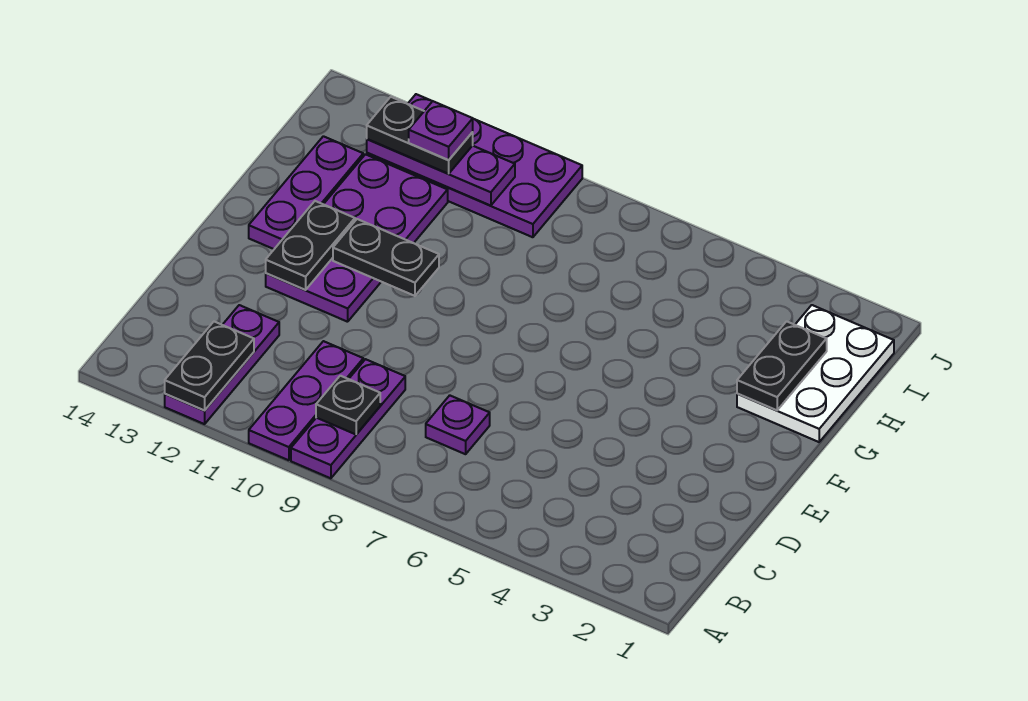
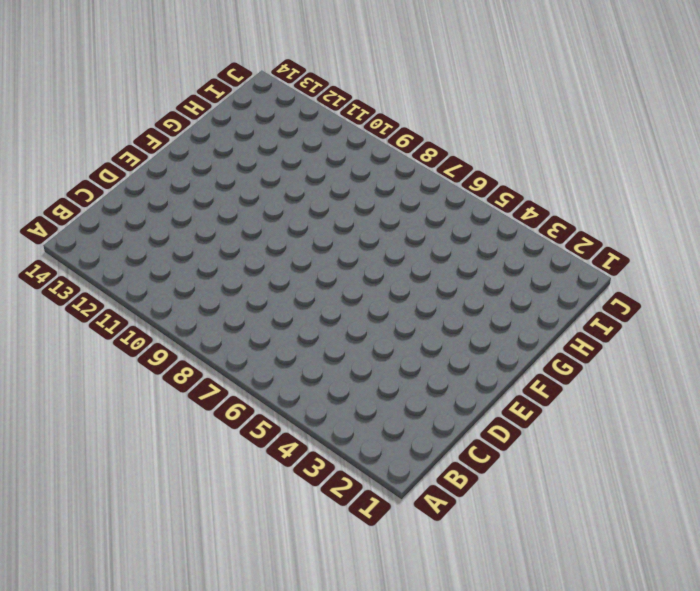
none -> purple 1x3 plate [291,359,405,478]
none -> purple 1x3 plate [249,341,363,460]
none -> purple 1x3 plate [165,305,279,424]

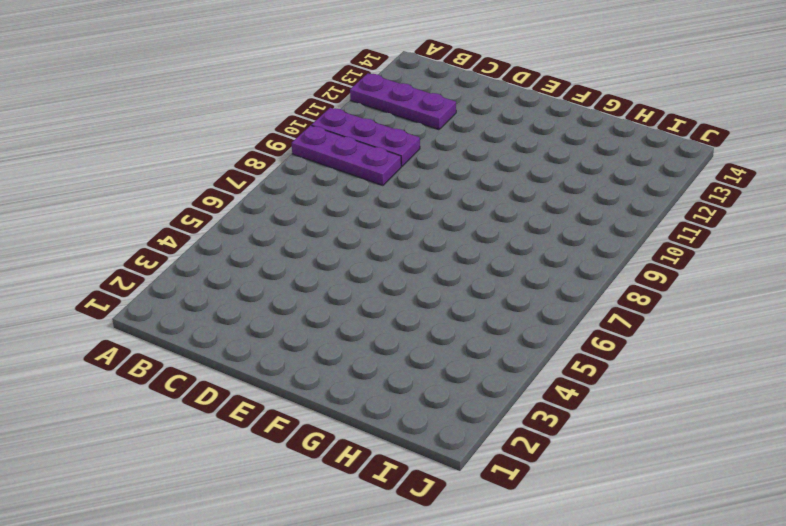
none -> purple 1x1 plate [426,395,490,454]
none -> purple 2x4 plate [266,154,448,322]
none -> purple 1x3 plate [249,136,363,249]

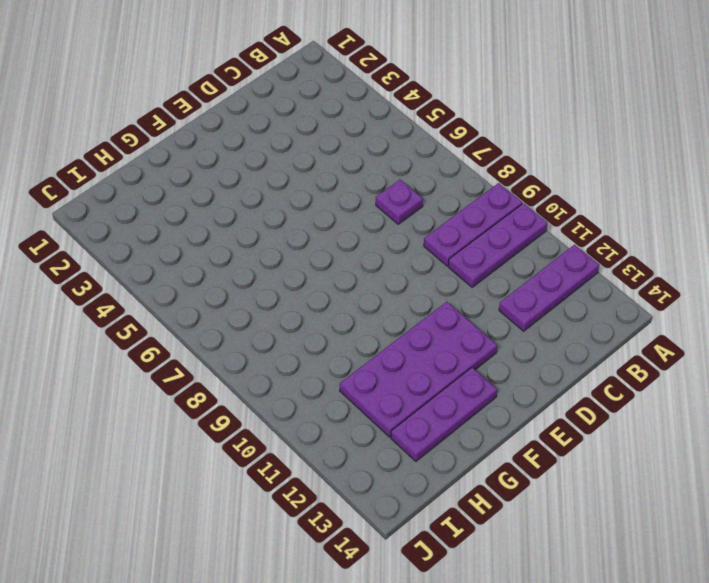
none -> white 2x3 plate [737,305,894,442]
none -> purple 2x4 plate [367,94,582,237]
none -> black 1x2 plate [165,322,254,410]

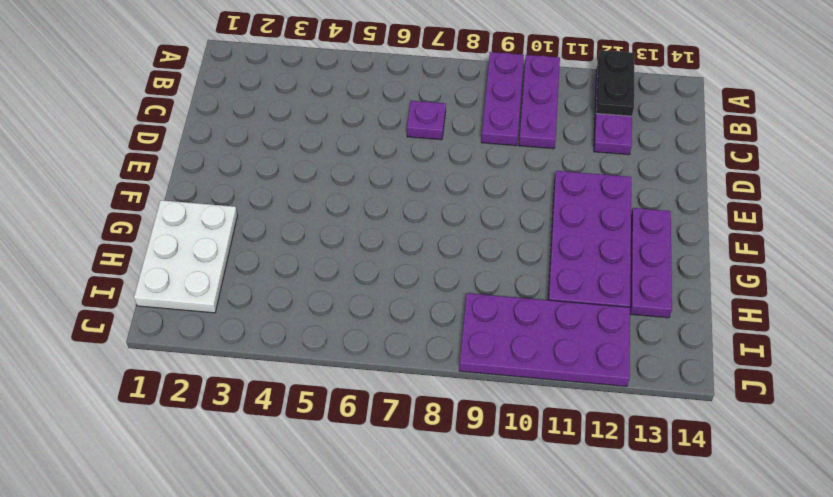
none -> black 1x1 plate [316,376,380,434]
none -> black 1x2 plate [266,201,355,290]
none -> black 1x2 plate [333,219,439,296]

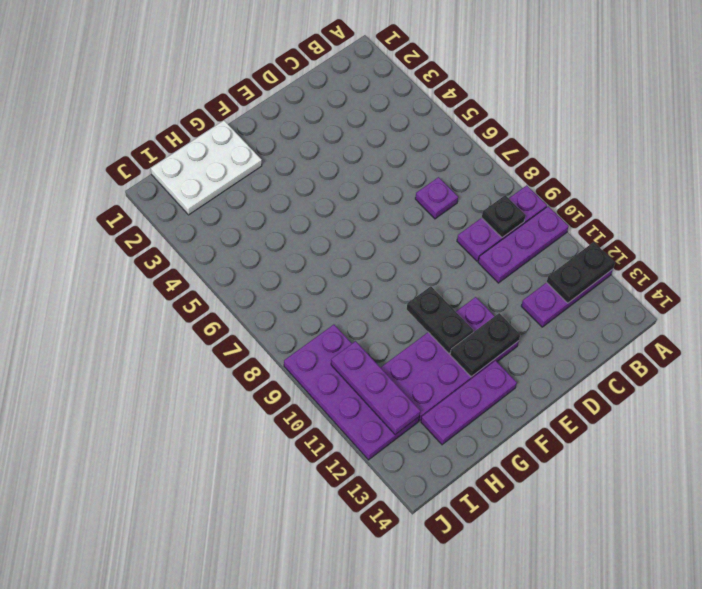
none -> black 1x2 plate [737,321,827,410]
none -> black 1x2 plate [367,97,473,174]
none -> purple 1x1 plate [409,101,473,160]

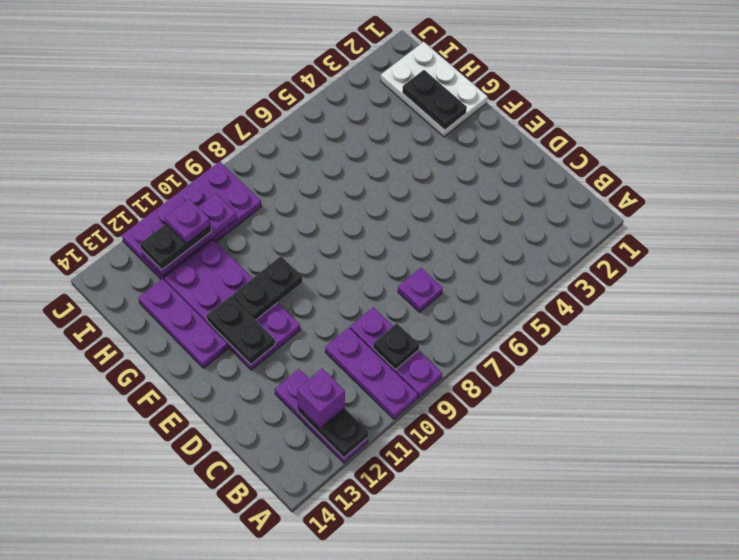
purple 1x1 brick [297,369,345,428] -> none

